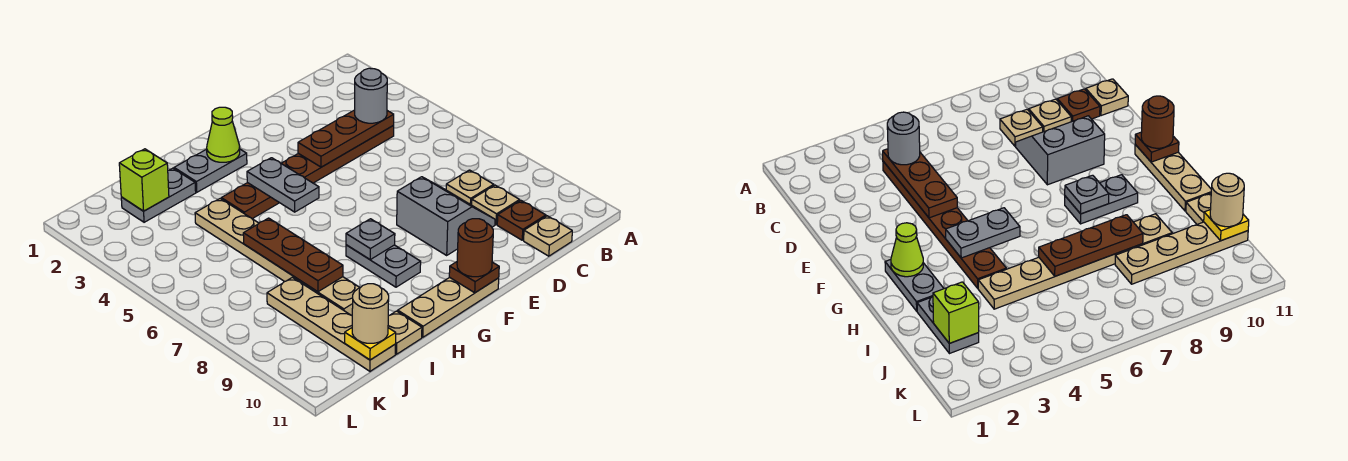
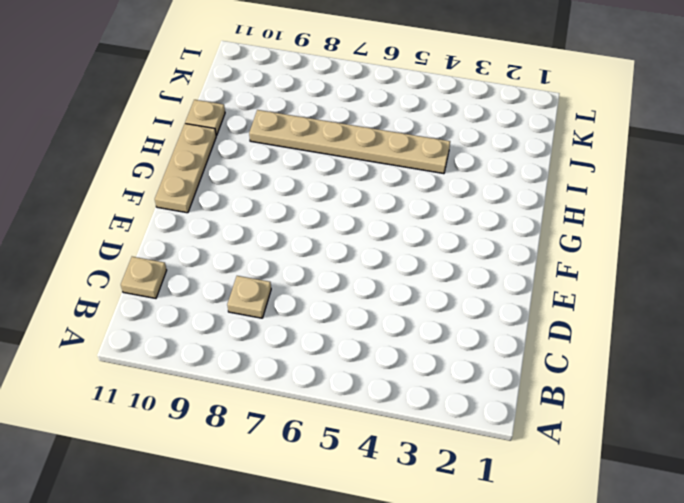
none -> brown 1x6 plate [221,126,394,219]
none -> tan 1x1 plate [472,185,520,225]
none -> brown 1x1 plate [497,200,546,240]

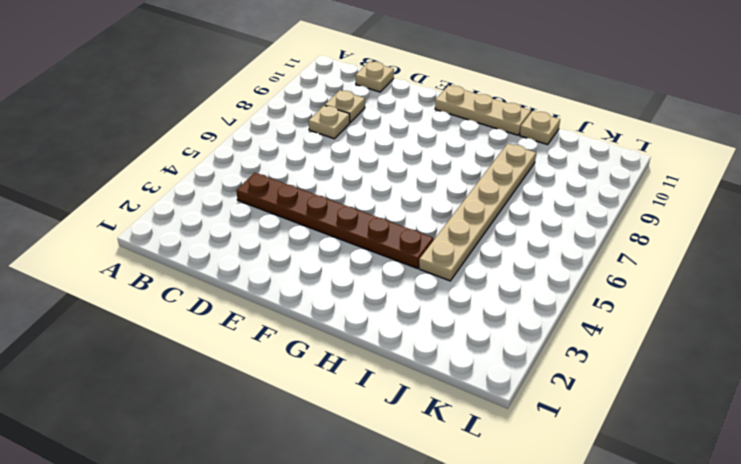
none -> brown 1x1 plate [497,200,546,240]
none -> grey 2x2 slope [397,177,495,255]
none -> grey 1x2 plate [174,149,247,192]

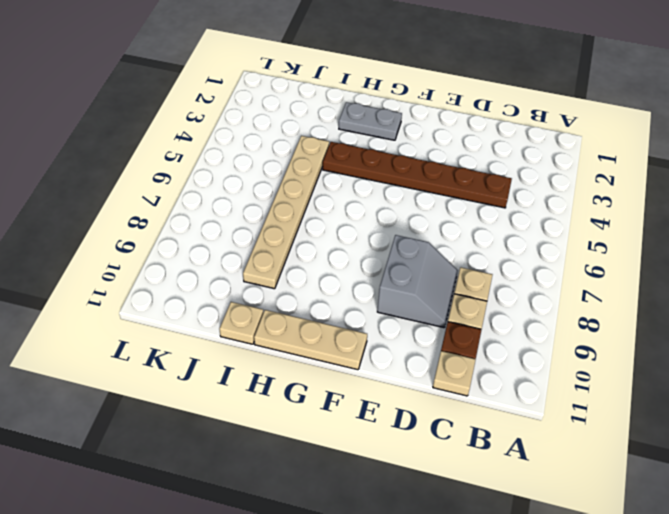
none -> grey 1x2 plate [346,245,421,287]
none -> grey 1x2 plate [121,168,196,222]
none -> tan 1x4 plate [267,277,396,371]

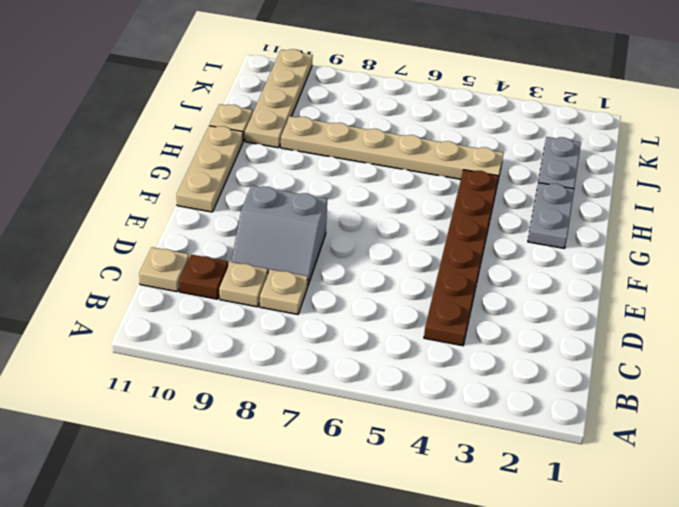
tan 1x4 plate [245,49,313,148] -> tan 1x4 plate turned to [267,277,396,371]
none -> grey 1x2 plate [346,245,421,287]
none -> brown 1x3 plate [298,110,394,167]
none -> brown 1x1 plate [449,262,499,293]

